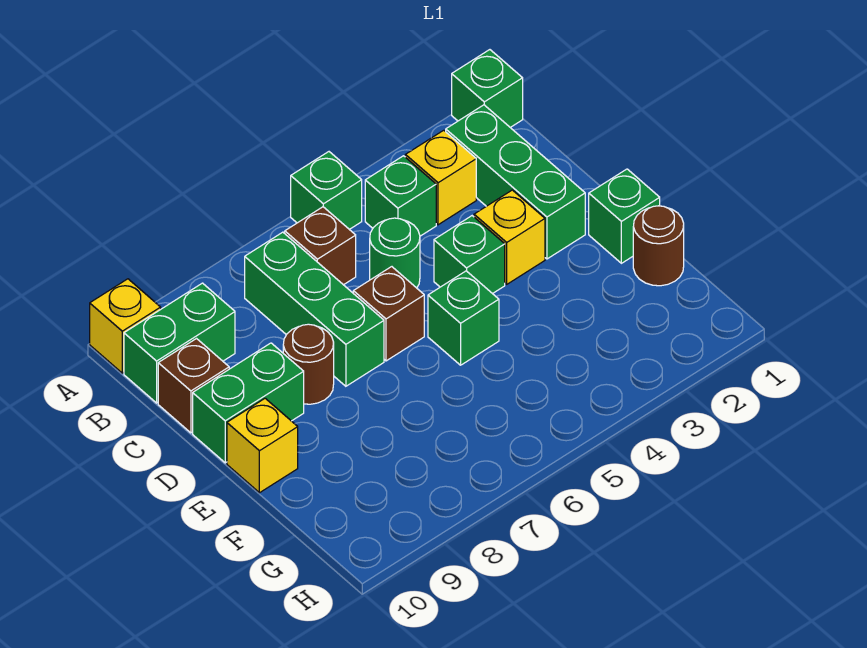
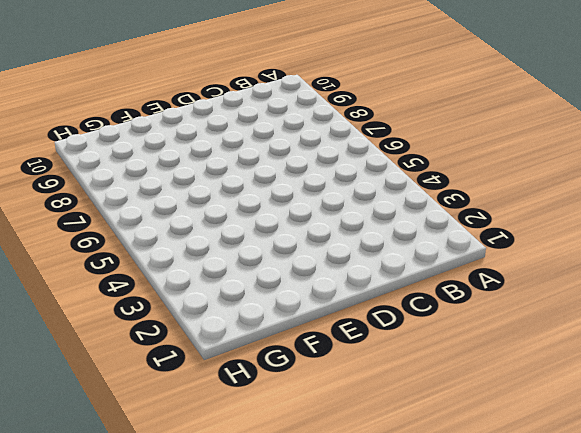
none -> green 1x1 brick [452,50,523,127]
none -> green 1x1 brick [291,152,362,229]
none -> yellow 1x1 brick [90,279,161,373]

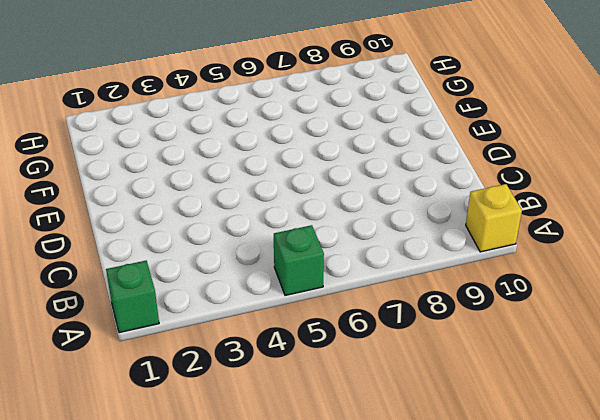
none -> green 1x3 brick [446,105,585,259]
none -> yellow 1x1 brick [405,130,476,225]
none -> green 1x1 brick [365,156,436,236]

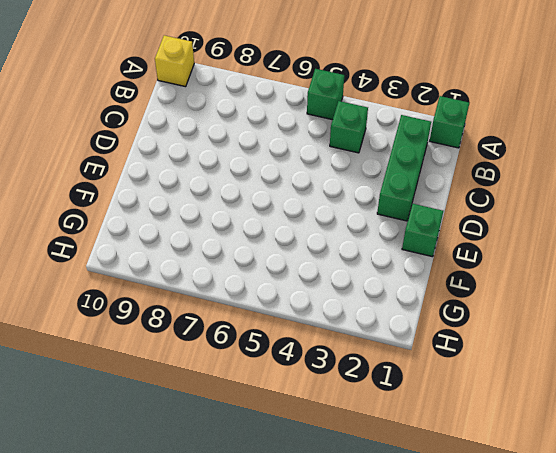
none -> yellow 1x1 brick [405,130,476,225]
none -> brown 1x1 brick [285,207,356,285]
none -> green 1x3 brick [245,232,384,386]

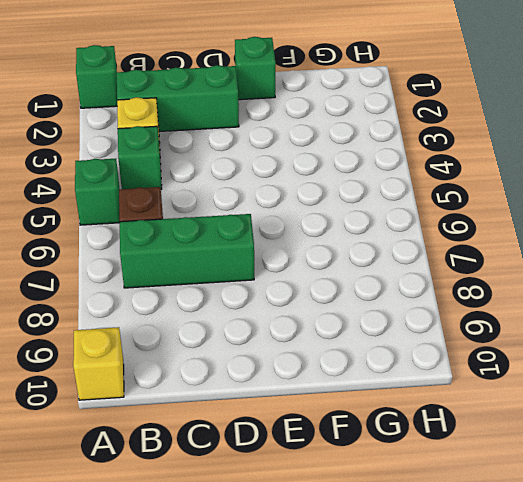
none -> green 1x2 brick [124,283,235,403]
none -> green 1x1 round brick [370,218,420,288]
none -> brown 1x1 brick [158,339,229,433]

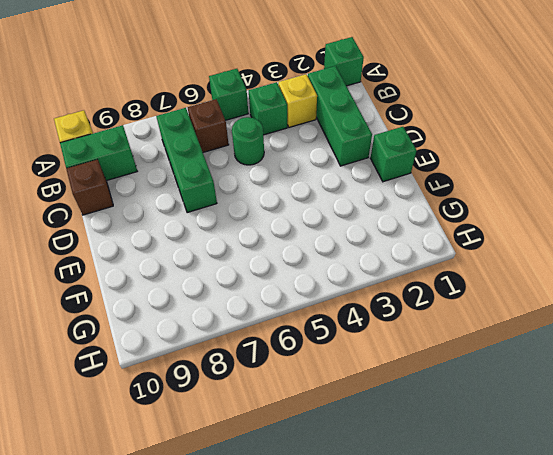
none -> yellow 1x1 brick [474,190,545,284]
none -> green 1x1 brick [434,216,505,294]
none -> brown 1x1 brick [353,267,424,361]

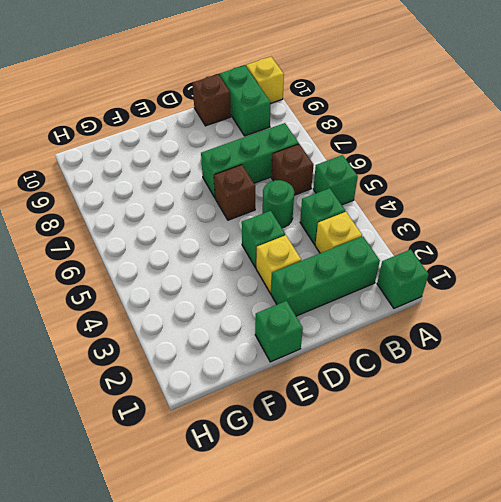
none -> brown 1x1 round brick [283,324,334,404]
none -> green 1x2 brick [193,343,304,463]
none -> green 1x1 brick [428,271,499,365]

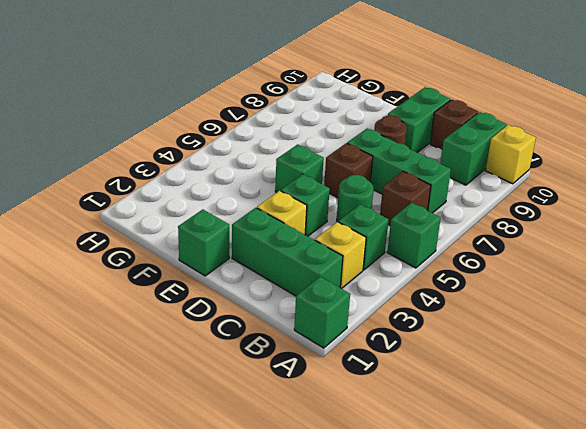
none -> yellow 1x1 brick [227,398,298,493]
none -> brown 1x1 round brick [633,206,684,286]

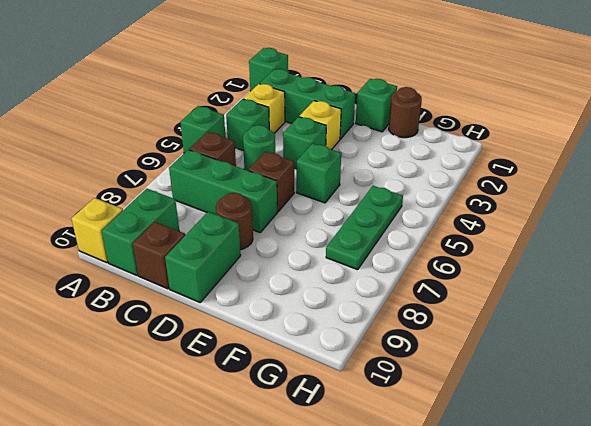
green 1x3 plate [326,186,403,270] -> none
none -> yellow 1x1 brick [227,398,298,493]

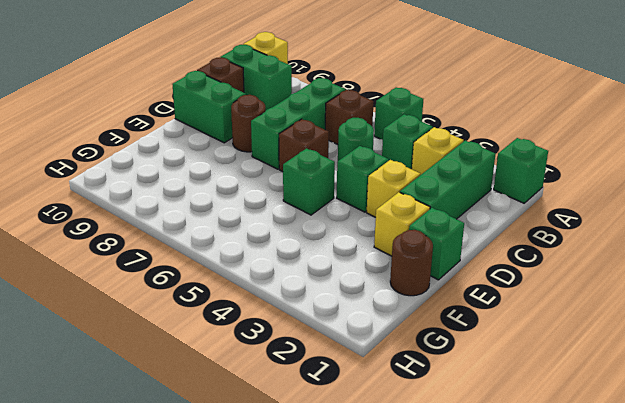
yellow 1x1 brick [374,192,430,256] -> yellow 1x1 brick moved to [227,398,298,493]

